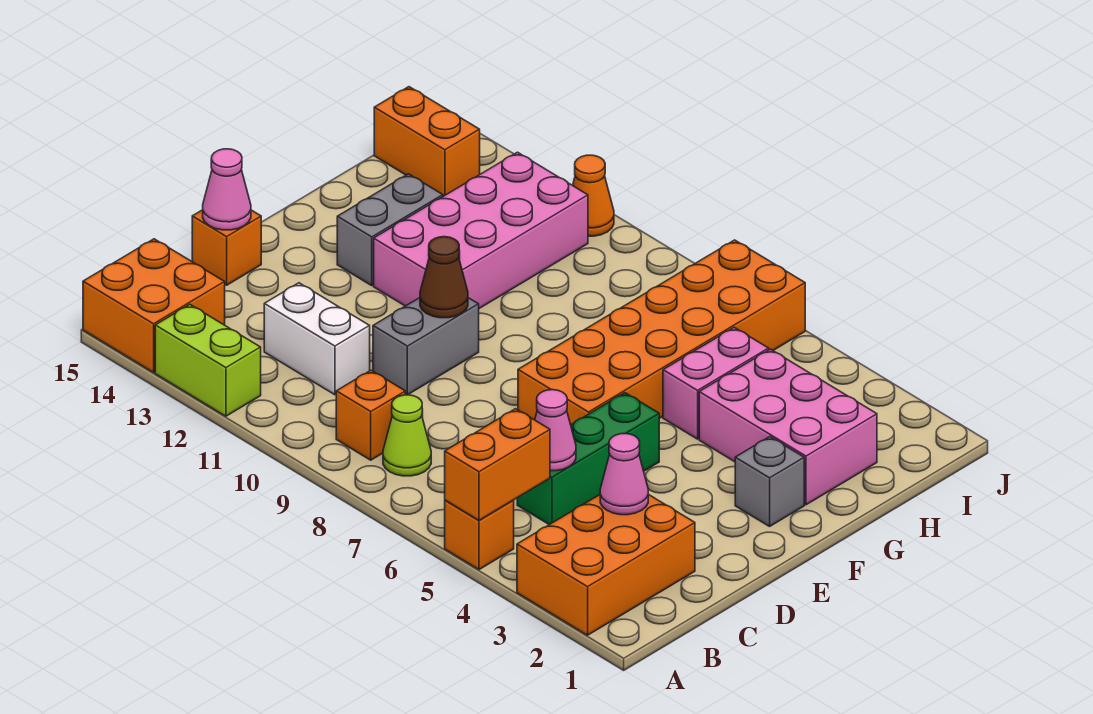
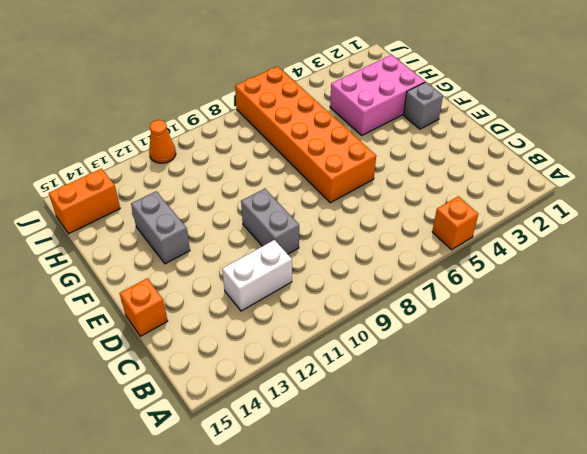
none -> orange 2x3 brick [517,494,695,635]
none -> lime 1x2 brick [155,305,261,416]
none -> orange 2x2 brick [83,239,225,372]

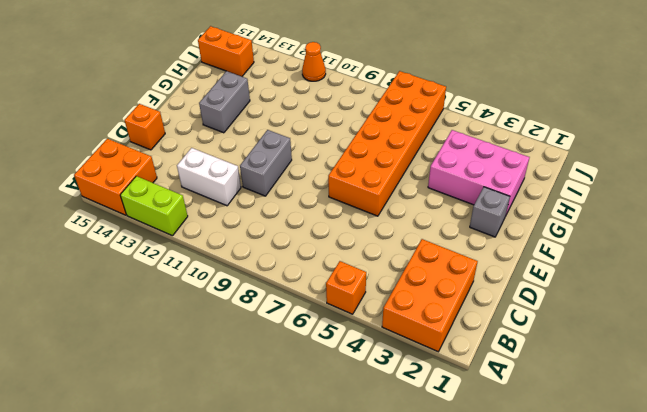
none -> lime 1x1 cone [383,395,431,476]
none -> orange 1x1 brick [336,370,405,460]
none -> green 1x3 brick [517,393,659,525]

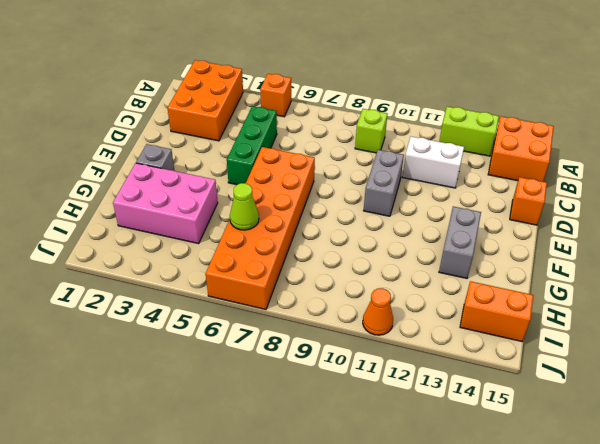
lime 1x1 brick [355,109,387,153] -> orange 1x1 brick [336,370,405,460]
lime 1x1 cone [230,183,259,230] -> lime 1x1 cone moved to [383,395,431,476]
none -> pink 2x4 brick [374,152,588,308]
none -> pink 1x2 brick [663,327,769,439]
none -> orange 1x2 brick [445,409,550,520]

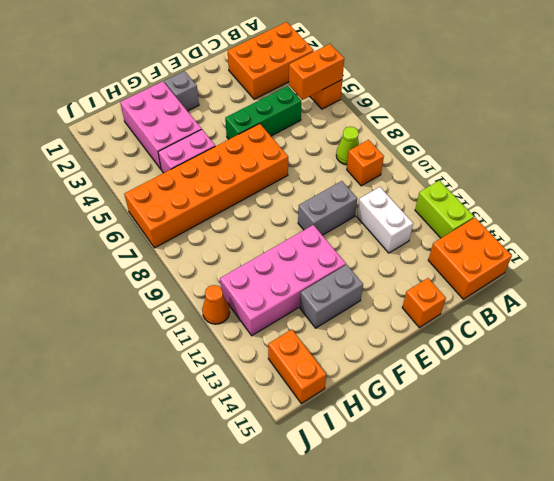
none -> pink 1x1 cone [600,433,648,515]
none -> pink 1x1 cone [535,390,576,471]
none -> pink 1x1 cone [203,149,251,230]

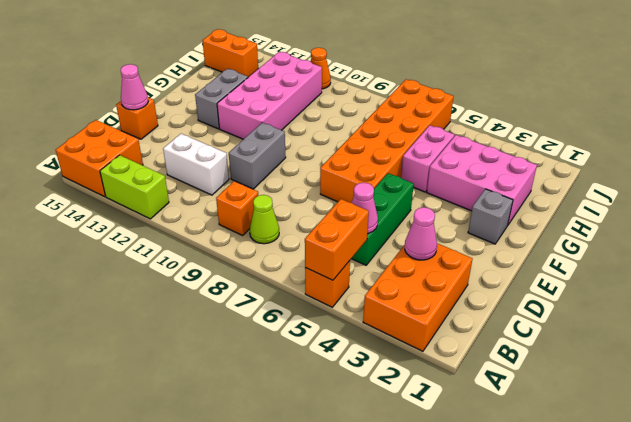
none -> brown 1x1 cone [420,237,468,318]

